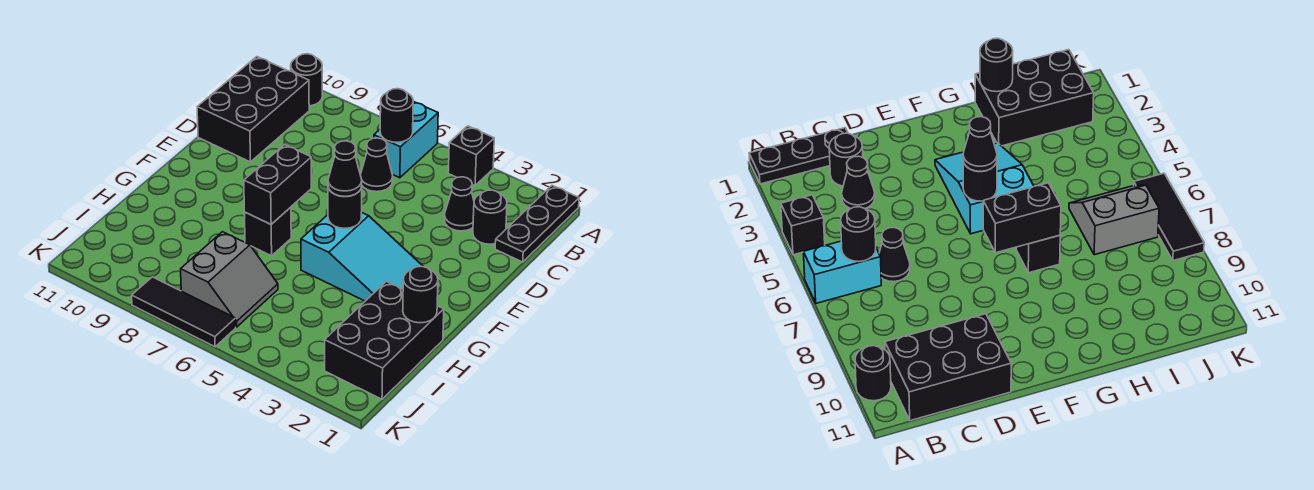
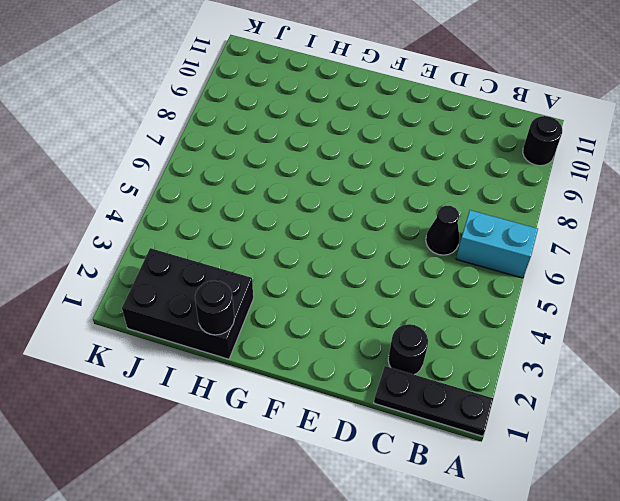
none -> black 1x1 brick [448,126,494,186]
none -> black 2x3 brick [197,57,309,162]
none -> black 1x1 cone [444,177,474,231]

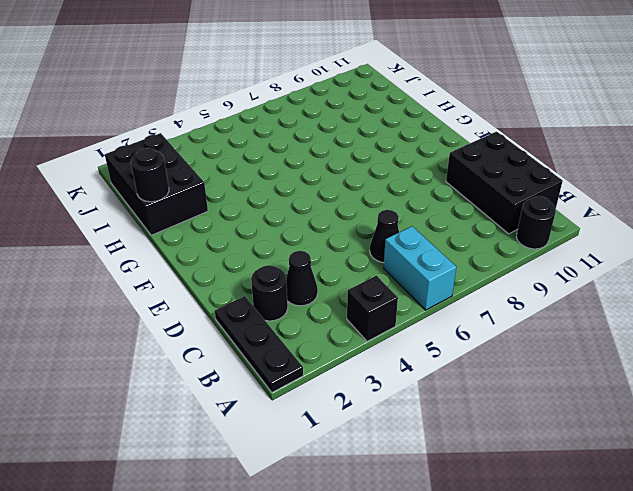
none -> cyan 2x3 slope [301,212,423,301]
none -> black 1x1 brick [244,207,291,256]
none -> grey 2x2 slope [181,232,278,327]

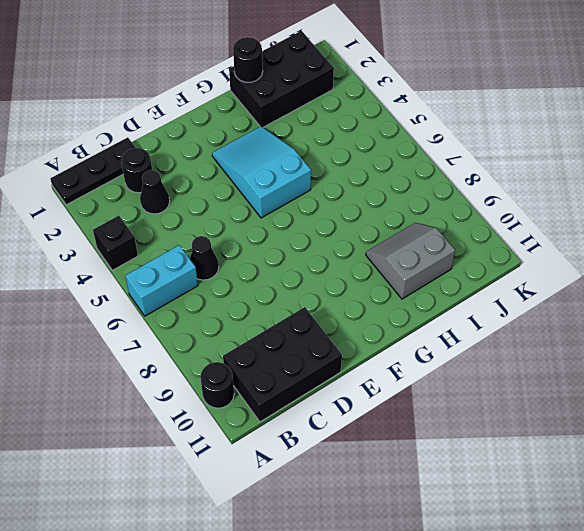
grey 2x2 slope [366,223,455,299] -> grey 2x2 slope moved to [181,232,278,327]
none -> black 1x1 brick [244,207,291,256]
none -> black 1x3 tile [132,277,236,347]
none -> black 1x1 round brick [380,89,413,142]

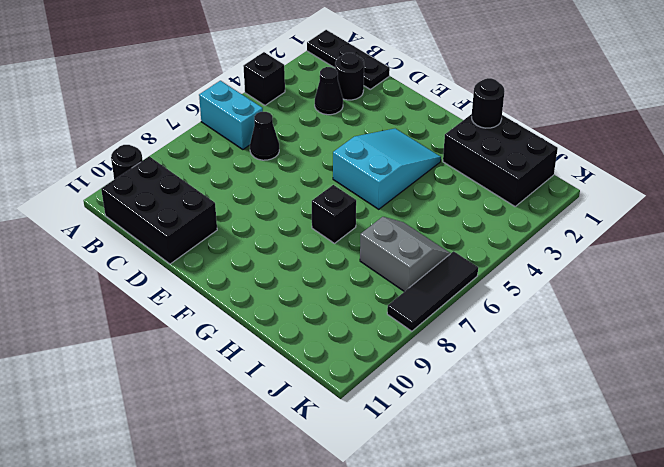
none -> black 1x1 round brick [380,89,413,142]
none -> black 1x1 round brick [328,187,362,228]
none -> black 1x2 brick [244,145,311,224]

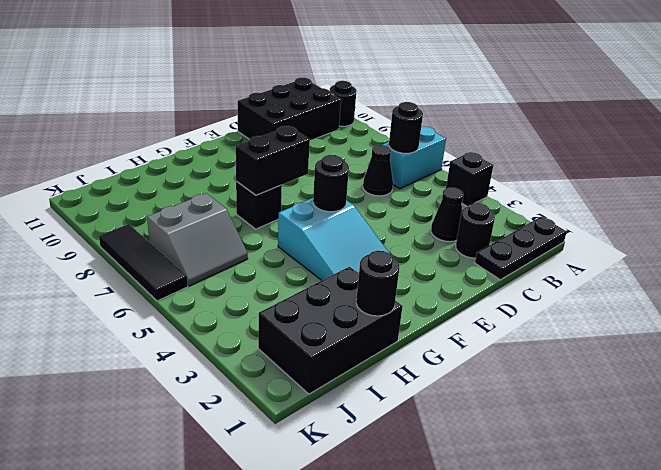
none -> black 1x1 cone [328,141,362,197]

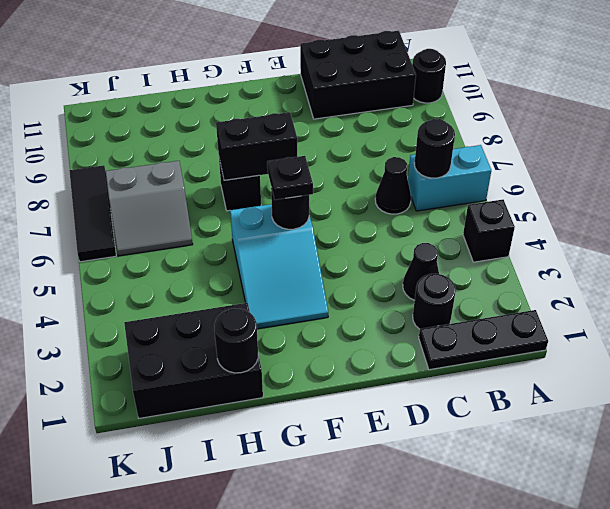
black 1x1 plate [267,156,313,200] -> black 1x1 cone [328,141,362,197]

